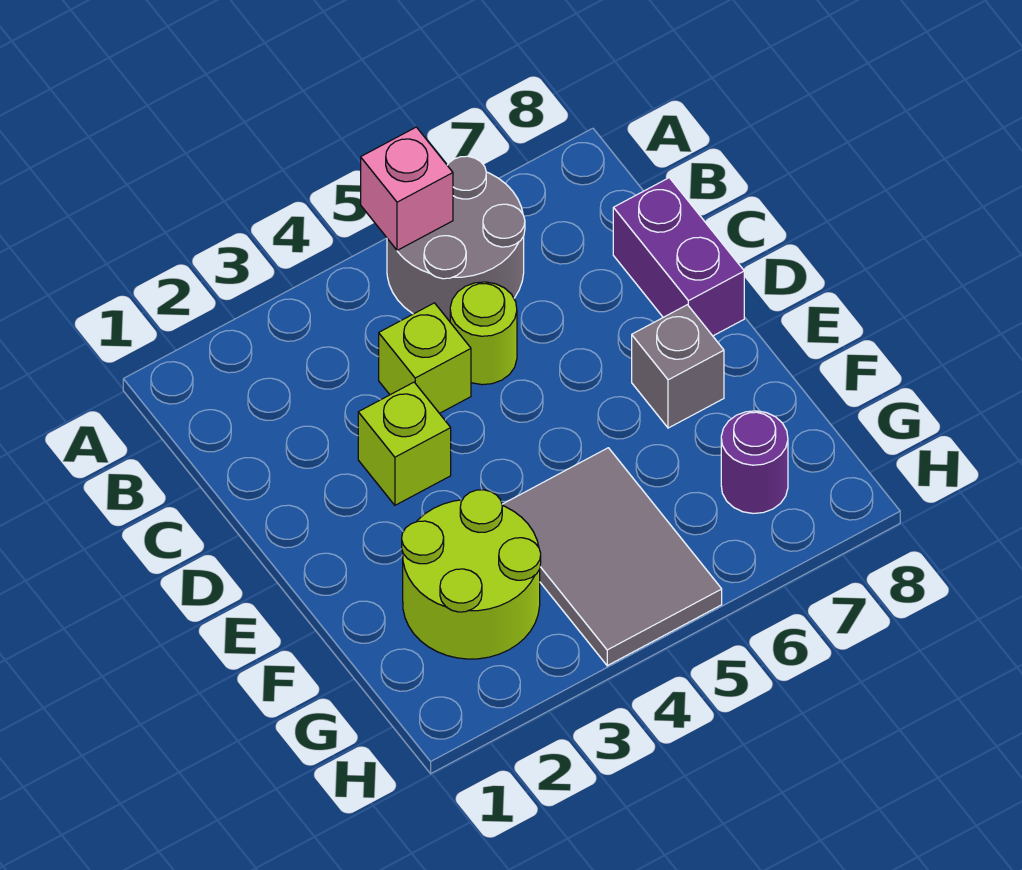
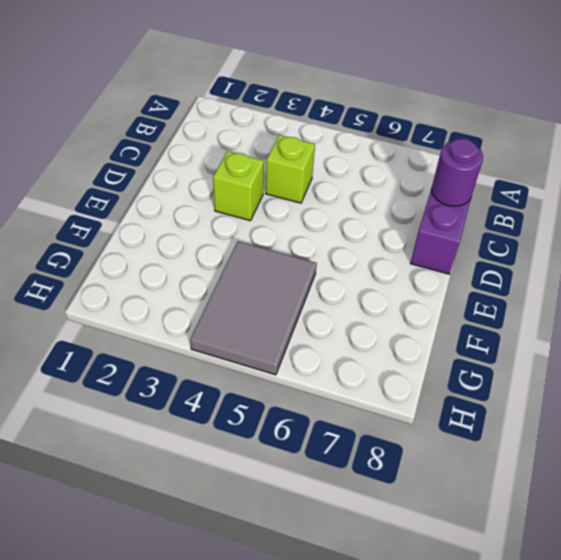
purple 1x1 round brick [432,139,483,206] -> purple 1x1 round brick moved to [721,411,788,513]
none -> grey 2x2 round brick [387,156,525,321]
none -> lime 1x1 round brick [450,282,517,385]

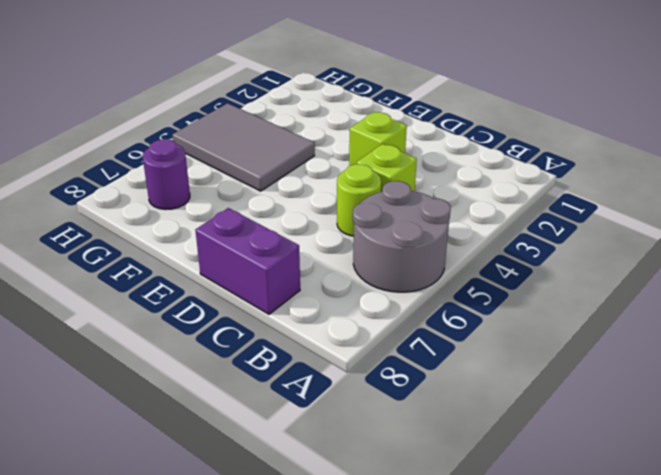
none -> grey 1x1 brick [632,305,724,428]
none -> lime 2x2 round brick [402,490,541,659]

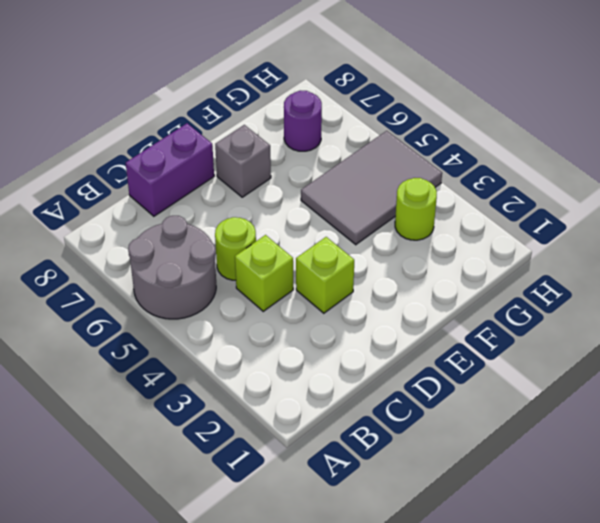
lime 1x1 round brick [395,178,437,240] -> lime 2x2 round brick [402,490,541,659]
none -> pink 1x1 brick [361,127,453,250]

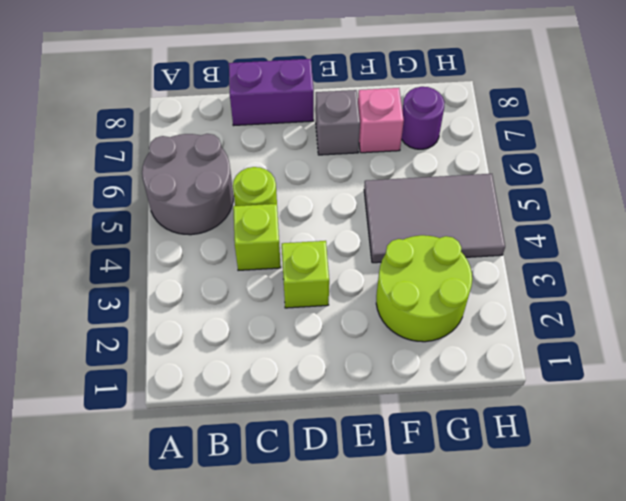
pink 1x1 brick [358,88,404,153] -> pink 1x1 brick moved to [361,127,453,250]

